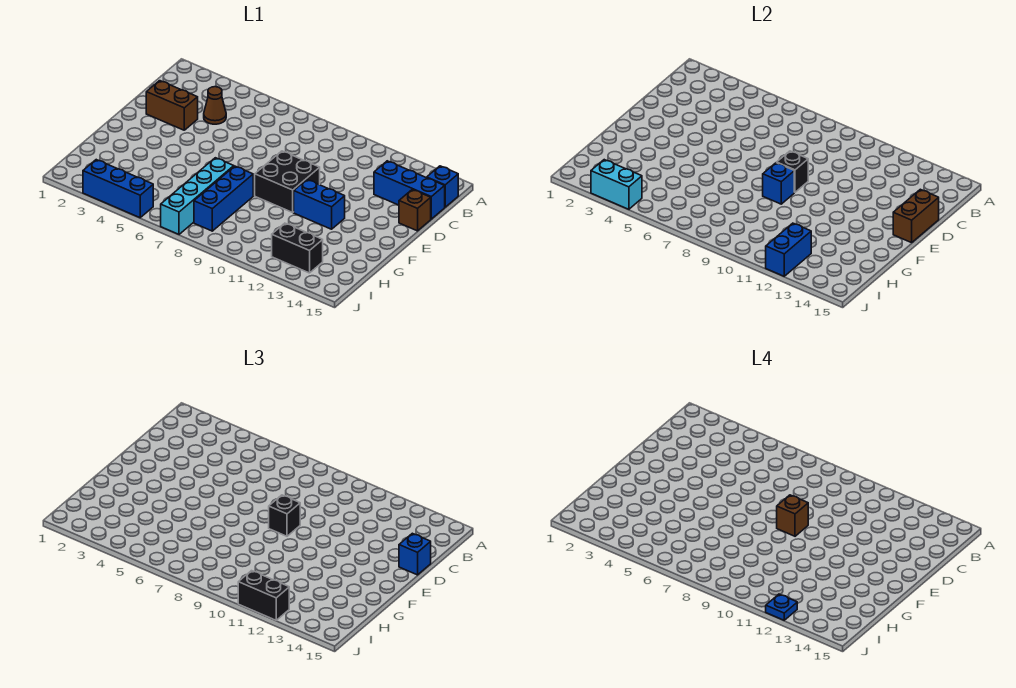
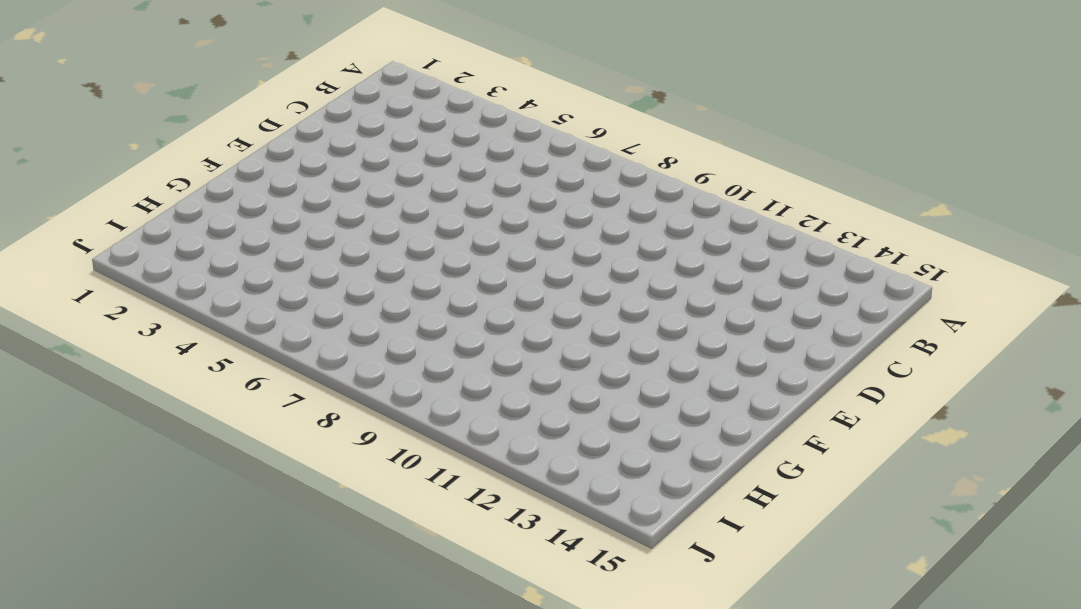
none -> blue 1x1 brick [427,166,458,207]
none -> brown 1x1 cone [204,87,226,124]
none -> blue 1x3 brick [374,161,445,219]

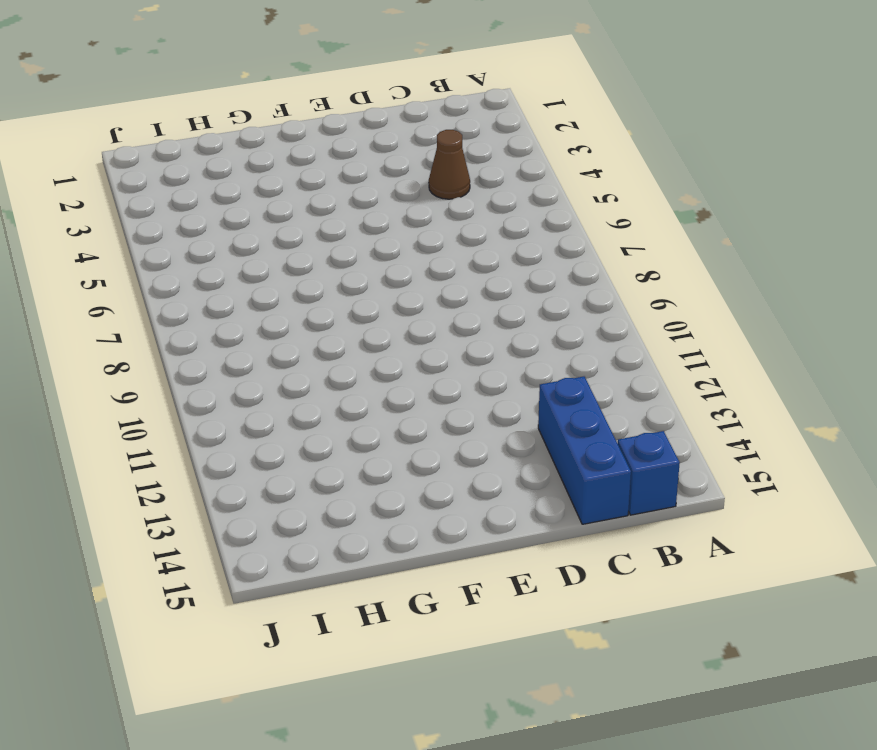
none -> brown 1x2 brick [146,81,198,130]
none -> brown 1x1 brick [399,189,431,231]
none -> black 2x2 brick [255,151,320,212]

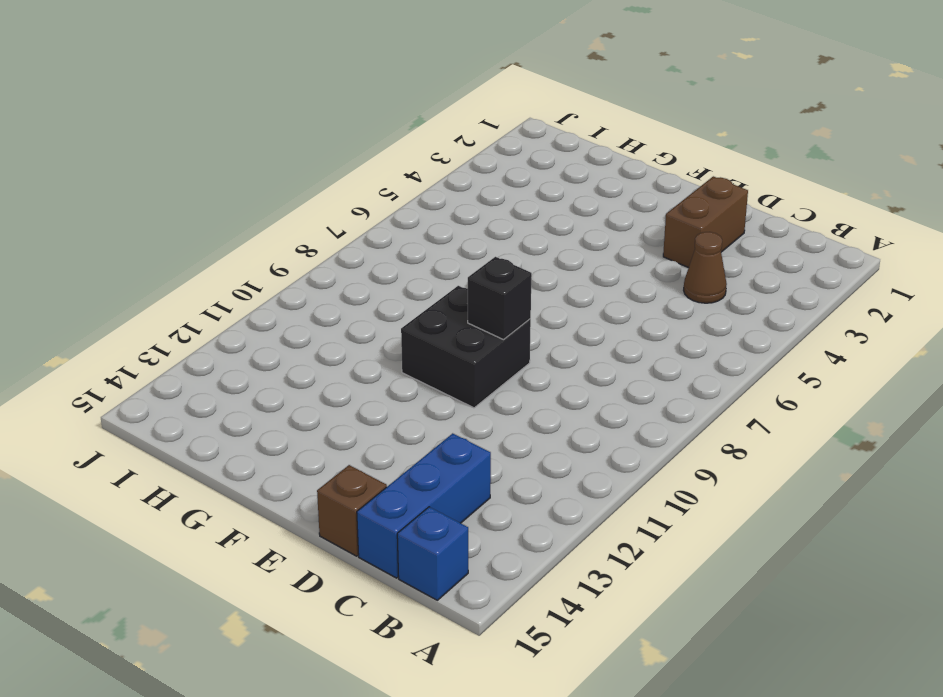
none -> blue 1x2 brick [294,180,345,229]
none -> cyan 1x4 brick [161,158,234,235]
none -> blue 1x3 brick [194,166,253,231]

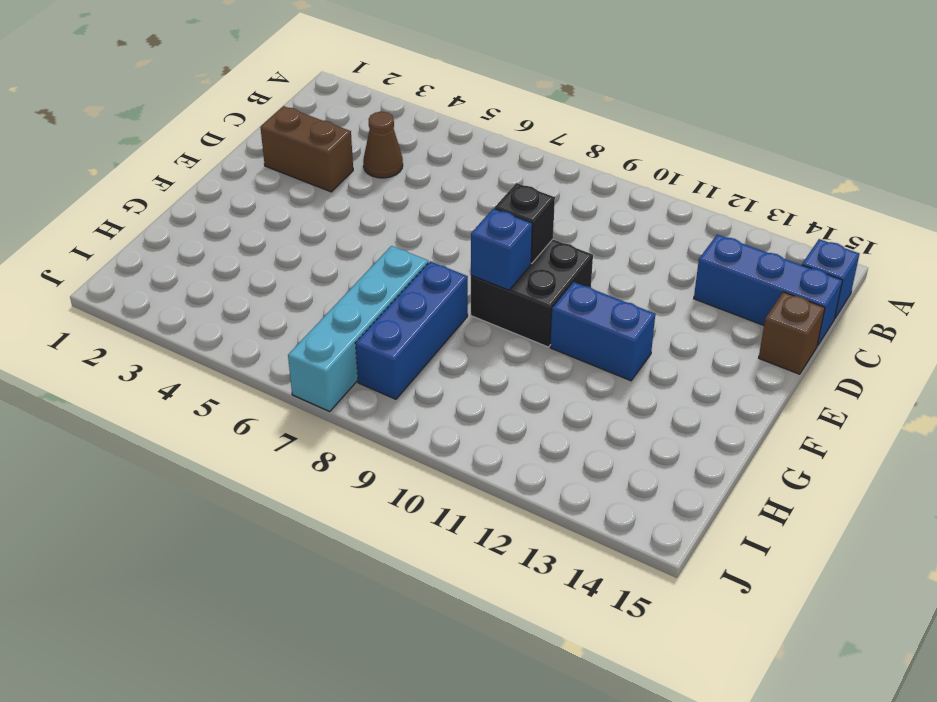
none -> black 1x2 brick [272,223,323,273]
none -> blue 1x3 brick [83,160,153,218]
none -> brown 1x2 brick [893,189,939,243]

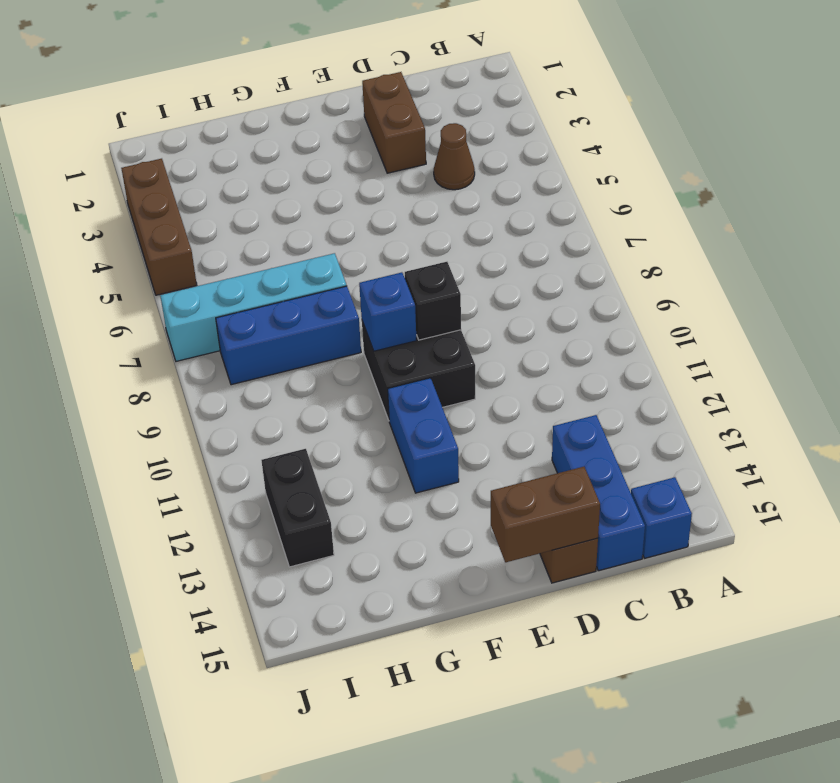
brown 1x3 brick [121,159,197,295] -> blue 1x3 brick [83,160,153,218]
none -> blue 1x2 brick [766,223,811,276]
none -> cyan 1x2 brick [591,160,642,210]
none -> blue 1x1 brick [399,533,431,575]

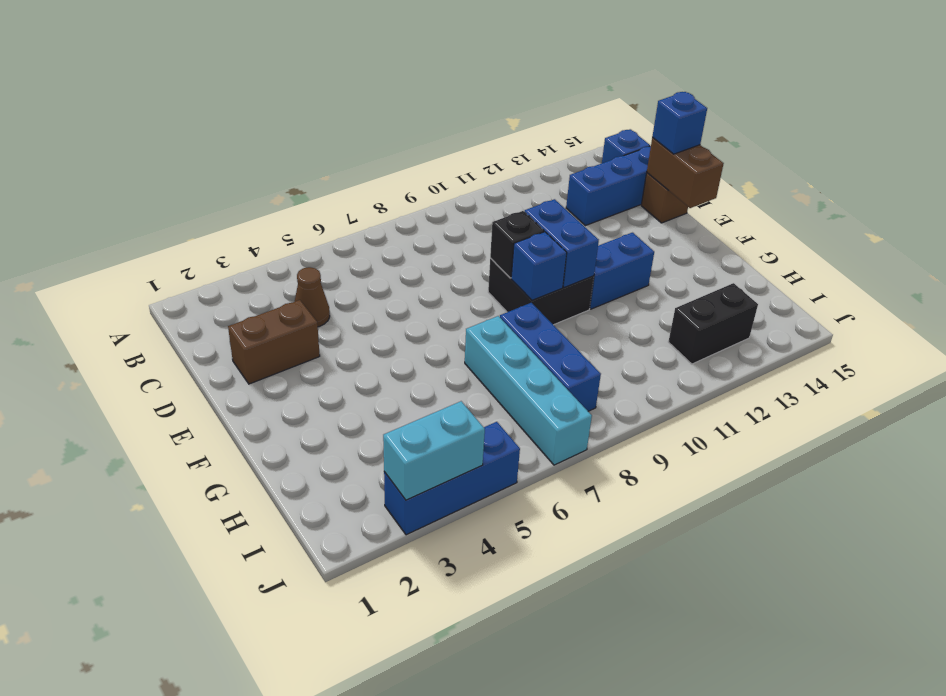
blue 1x2 brick [525,199,599,287] -> blue 1x2 brick moved to [766,223,811,276]
none -> black 1x1 brick [269,495,300,536]
none -> black 1x2 brick [238,571,289,620]
none -> brown 1x1 brick [777,495,808,536]

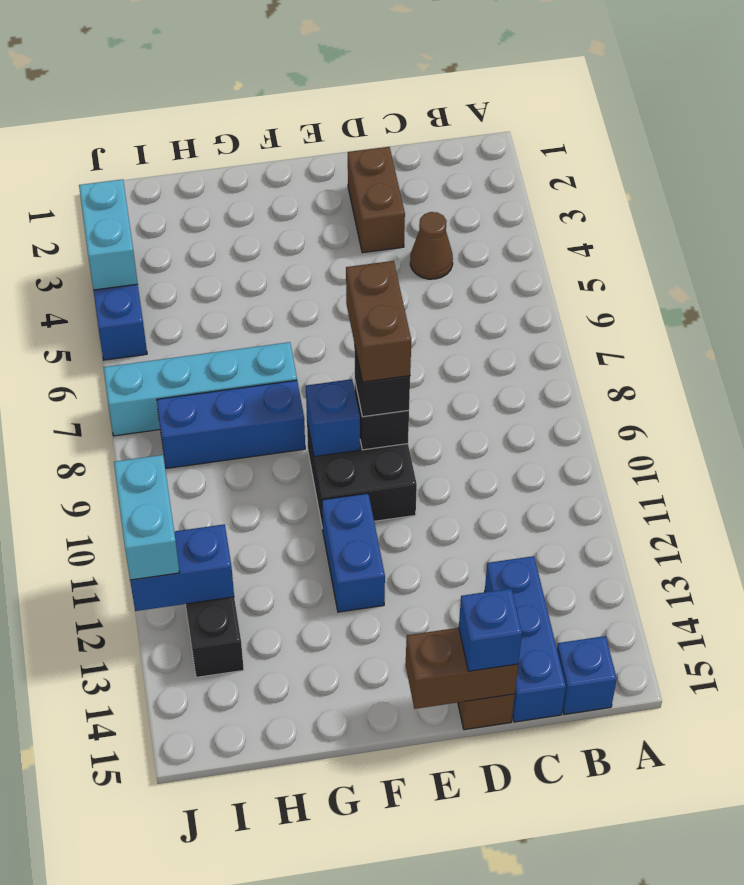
brown 1x2 brick [346,261,411,382] -> brown 1x1 brick [777,495,808,536]
cyan 1x2 brick [114,455,180,580] -> black 1x2 brick [238,571,289,620]
none -> blue 1x1 plate [766,594,797,620]

